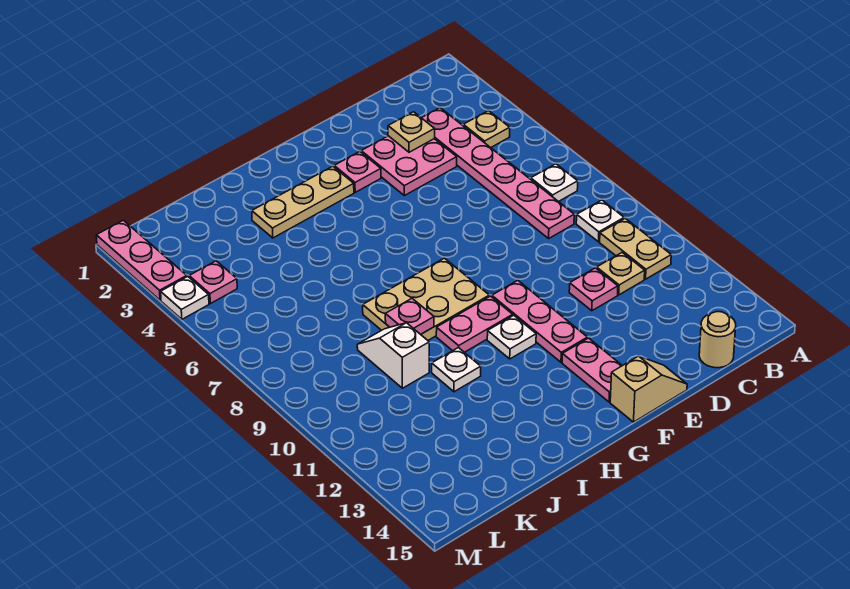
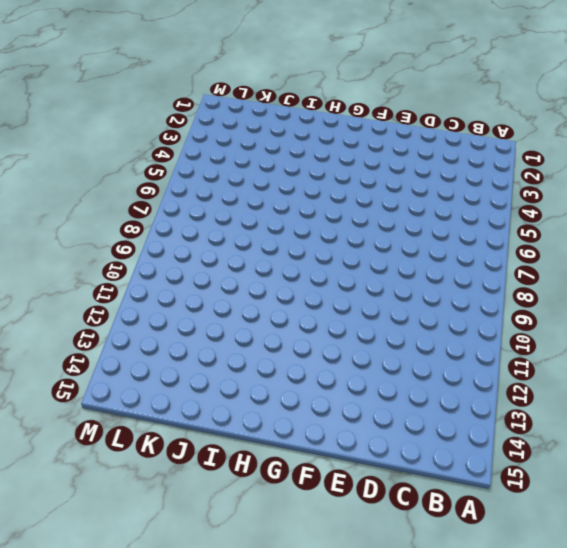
none -> tan 1x1 plate [463,111,510,148]
none -> white 1x1 plate [531,164,578,202]
none -> white 1x1 plate [576,200,624,242]

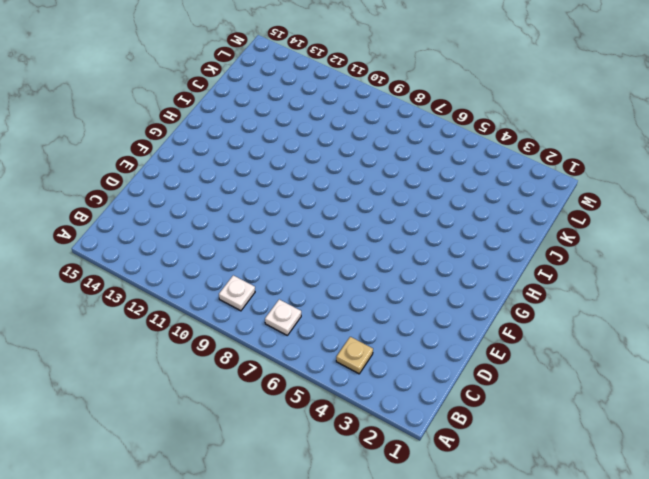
none -> tan 1x2 plate [600,218,671,279]
none -> pink 1x6 plate [422,108,574,238]
none -> tan 1x1 plate [597,252,645,295]

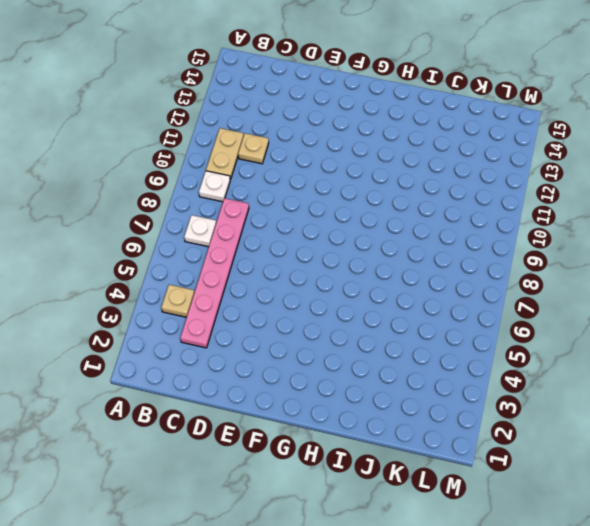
none -> tan 1x1 round brick [699,312,736,368]
none -> pink 2x2 plate [361,136,457,196]
none -> pink 1x1 plate [569,268,618,311]

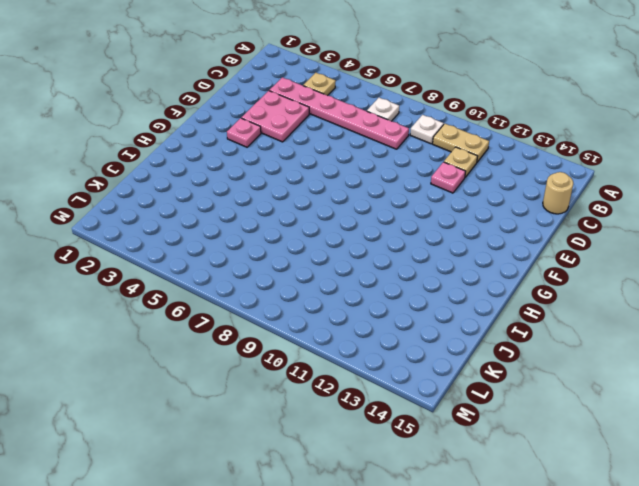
none -> tan 1x2 slope [610,356,687,422]
none -> pink 1x3 plate [492,280,587,362]
none -> pink 1x2 plate [562,338,622,402]

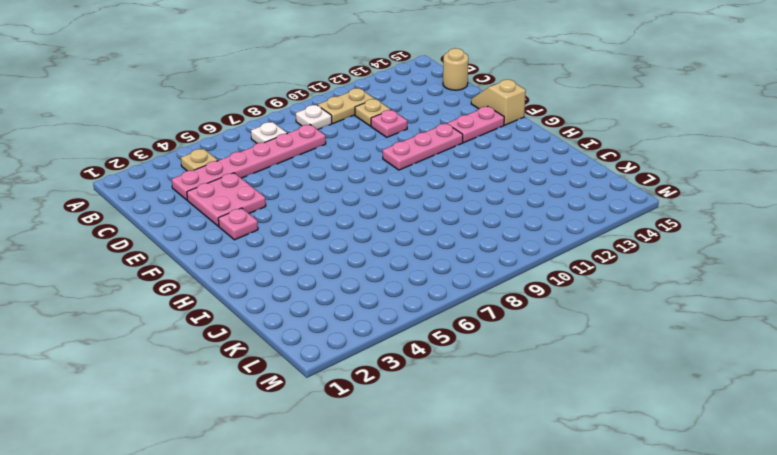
none -> tan 1x3 plate [252,166,354,238]
none -> tan 2x3 plate [363,258,489,340]
none -> pink 1x2 plate [436,296,513,352]

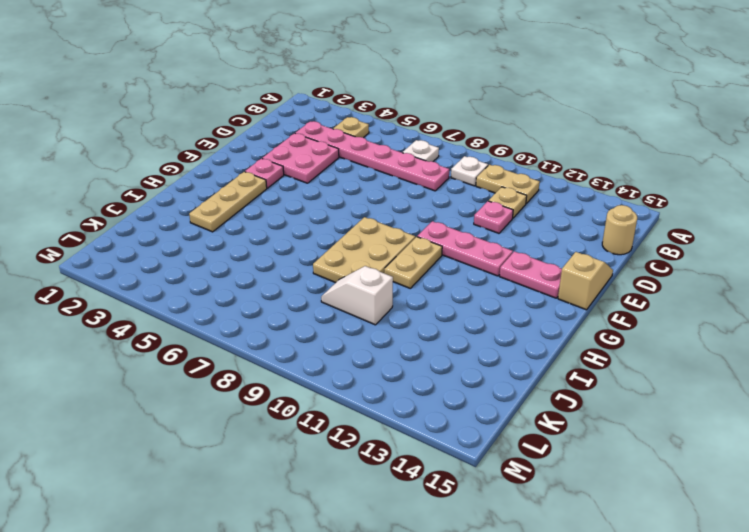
tan 1x2 plate [384,237,442,288] -> pink 1x2 plate [436,296,513,352]
none -> white 1x1 plate [487,315,536,359]
none -> white 1x1 plate [432,348,481,392]
none -> pink 1x1 plate [189,261,237,304]

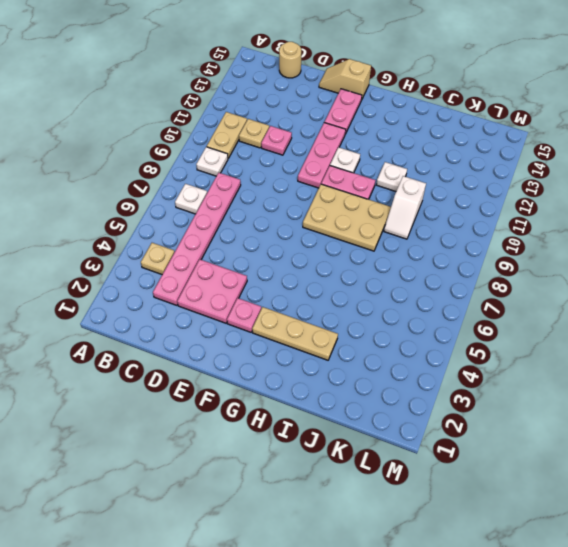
none -> pink 1x1 plate [189,261,237,304]
none -> pink 1x3 plate [96,220,187,300]
none -> white 1x1 plate [161,276,209,319]

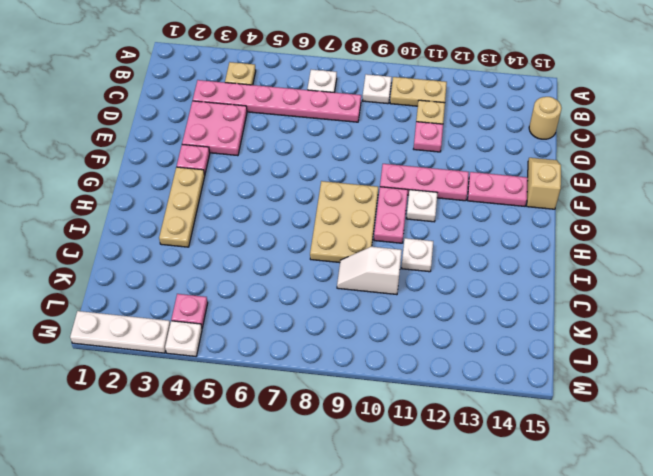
white 1x3 plate [70,311,170,353] -> pink 1x3 plate [96,220,187,300]
none -> tan 1x1 plate [388,112,435,152]
none -> pink 1x1 plate [385,299,434,334]

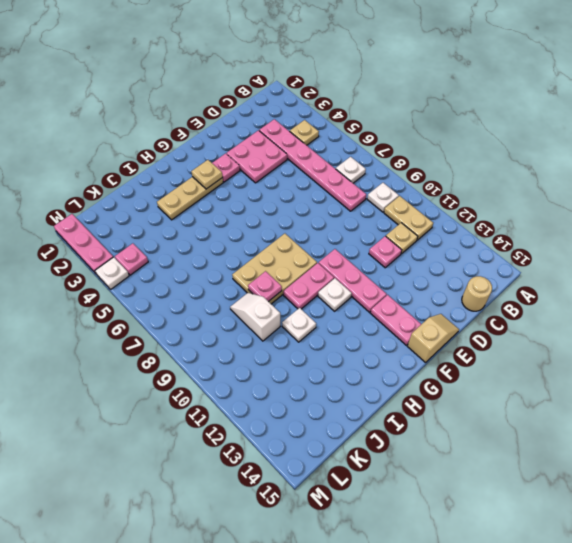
tan 1x1 plate [191,160,222,189] -> tan 1x1 plate moved to [388,112,435,152]

